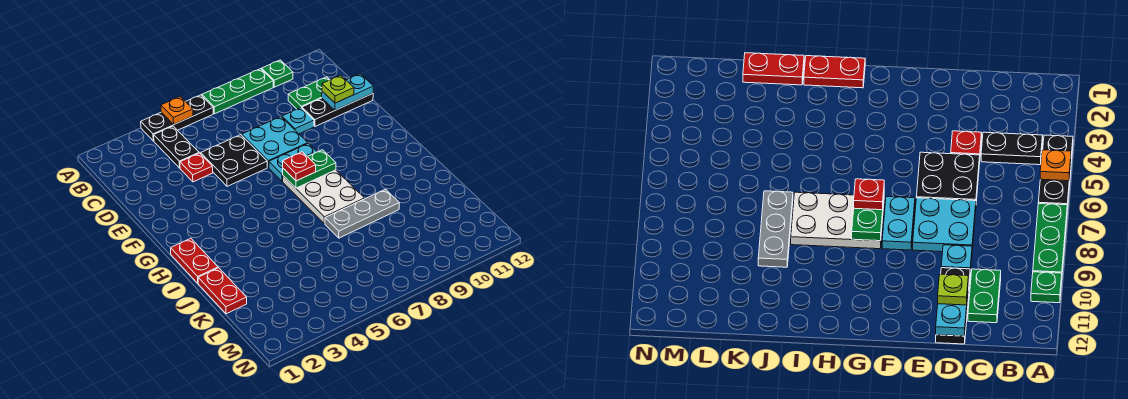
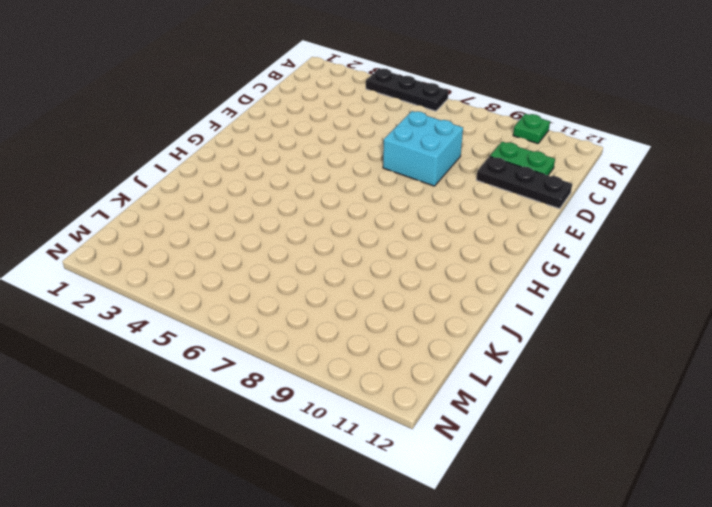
cyan 2x2 brick [383,111,463,186] -> cyan 2x2 plate [242,117,308,168]
none -> green 1x3 plate [202,69,273,114]
none -> black 1x2 plate [154,126,199,168]
none -> red 1x1 plate [180,153,213,182]

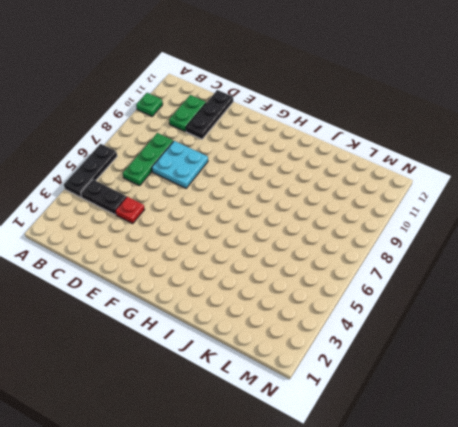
green 1x3 plate [123,133,173,186] -> green 1x3 plate moved to [202,69,273,114]
none -> black 2x2 plate [201,135,267,186]
none -> cyan 1x1 plate [282,108,314,134]
none -> cyan 1x2 plate [269,143,317,181]

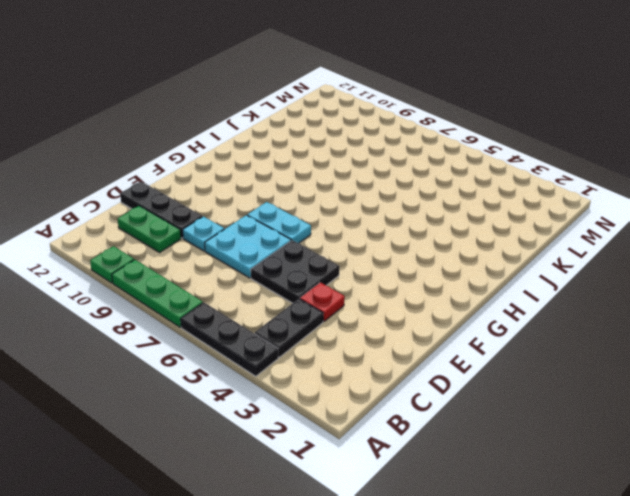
none -> white 2x3 plate [283,170,364,224]
none -> red 1x2 plate [171,238,218,283]
none -> red 1x2 plate [198,268,247,314]

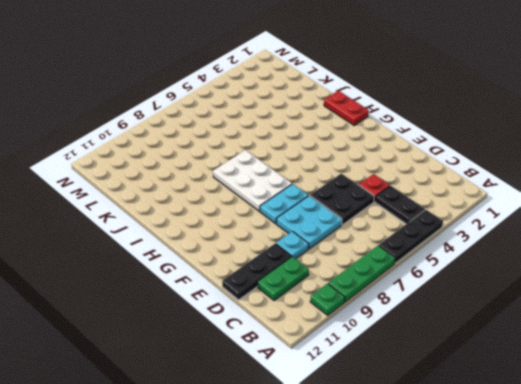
none -> red 1x2 plate [198,268,247,314]
none -> grey 1x3 plate [325,189,399,238]
none -> orange 1x1 plate [161,97,193,125]

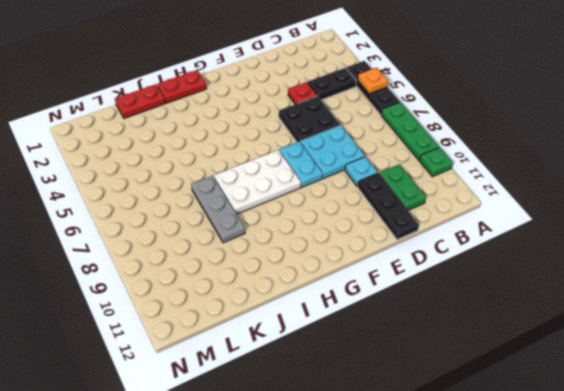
none -> cyan 1x2 plate [322,74,373,110]
none -> green 1x2 plate [283,150,336,188]
none -> lime 1x1 plate [322,75,354,103]

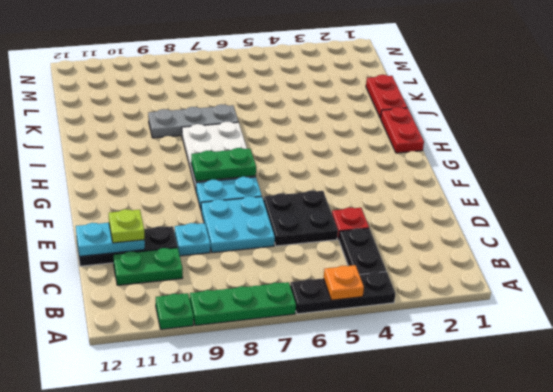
none -> red 1x1 plate [283,152,316,181]

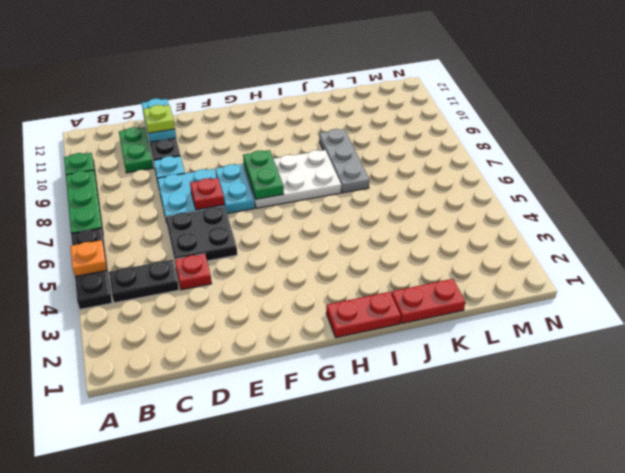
red 1x1 plate [190,178,225,210] -> red 1x1 plate moved to [283,152,316,181]

